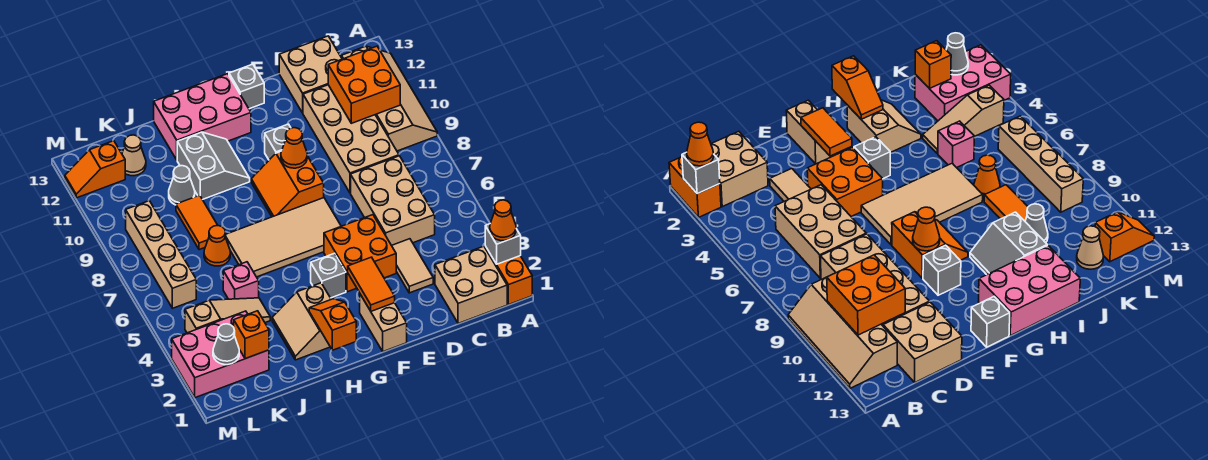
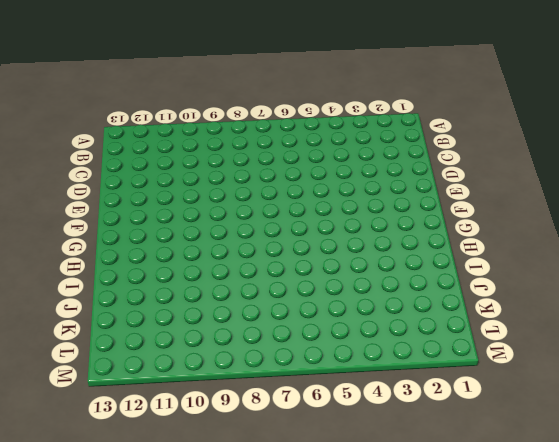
none -> orange 1x2 brick [485,246,532,305]
none -> tan 2x4 slope [342,46,437,151]
none -> tan 2x2 brick [435,246,507,323]
none -> tan 2x3 brick [351,156,435,245]

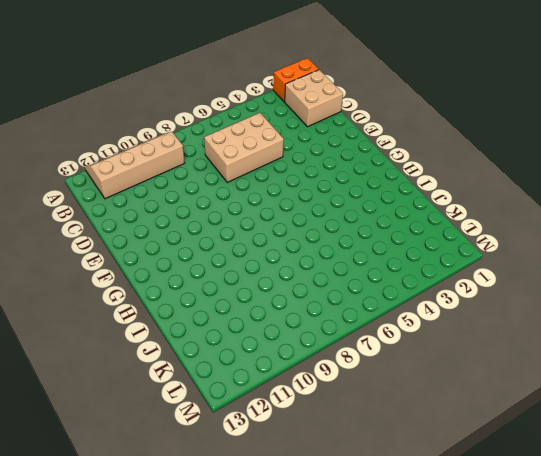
none -> tan 2x4 brick [303,85,399,193]
none -> tan 2x2 brick [279,36,342,113]
none -> tan 1x2 tile [392,239,433,293]
none -> orange 2x2 brick [324,215,396,292]

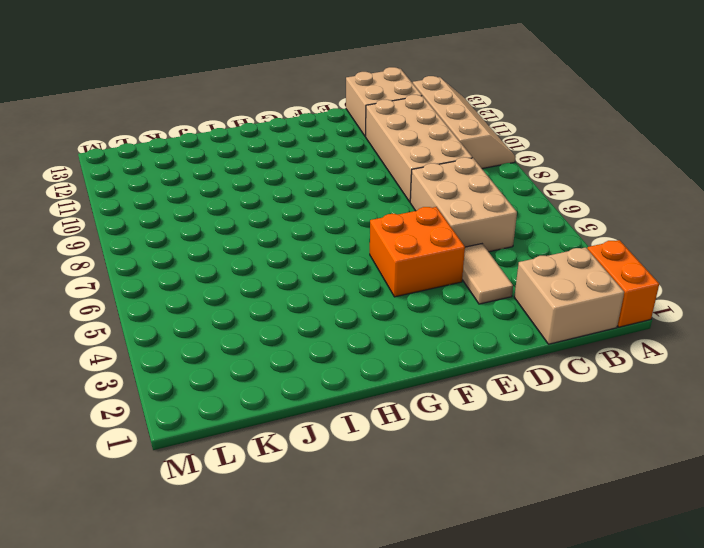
none -> tan 1x2 brick [360,294,407,352]
none -> tan 2x4 tile [225,198,341,277]
none -> orange 2x2 slope [251,151,324,217]
none -> grey 1x1 brick [265,124,291,160]

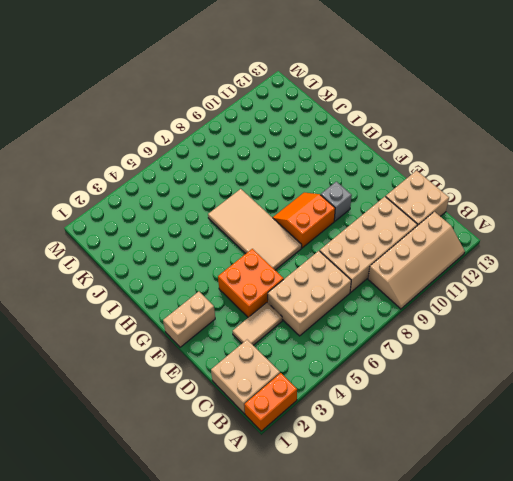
none -> grey 1x1 brick [229,64,264,109]
none -> grey 1x1 brick [311,253,346,298]
none -> pink 2x3 brick [154,74,251,160]
none -> tan 2x2 slope [272,283,331,360]

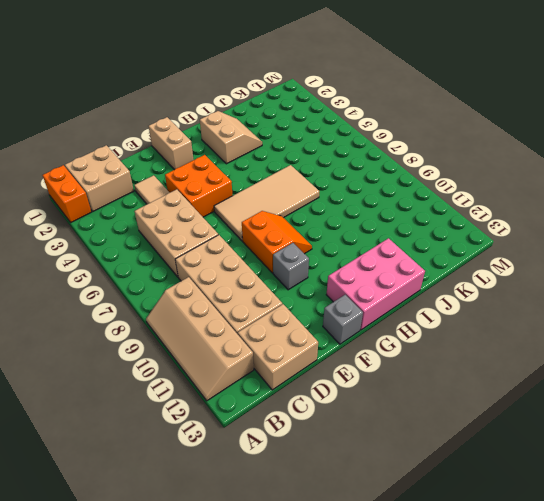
none -> grey 1x1 brick [311,253,346,298]
none -> grey 2x2 slope [177,132,250,199]
none -> tan 1x3 slope [185,298,270,333]
none -> pink 1x1 brick [223,262,259,299]

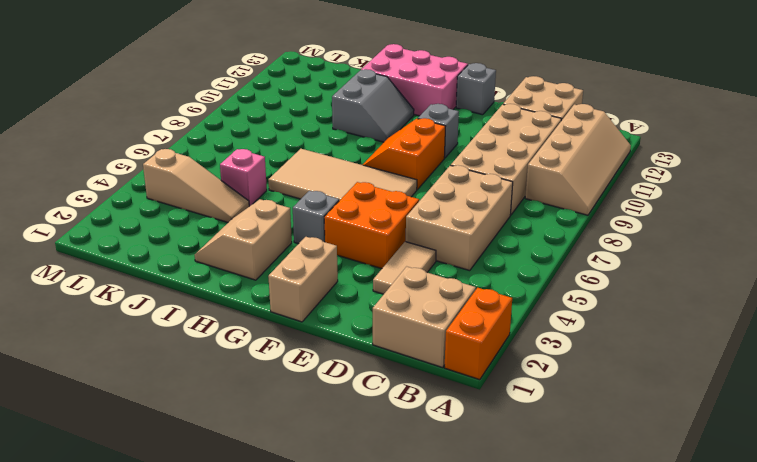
none -> orange 1x1 cone [204,226,230,266]
none -> orange 1x2 tile [176,195,218,250]
none -> grey 1x1 cone [169,166,195,205]
none -> pink 2x3 brick [172,311,269,398]

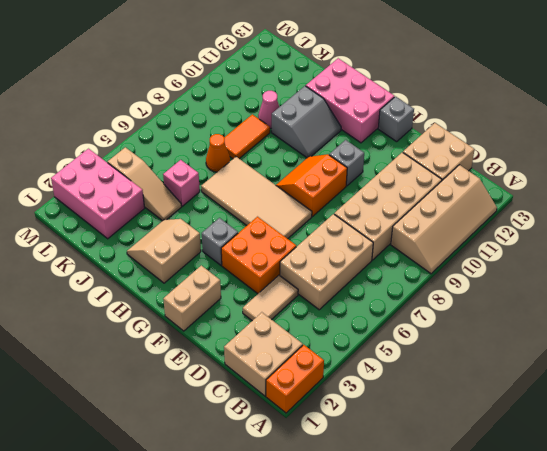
pink 1x1 cone [258,91,279,128] -> grey 1x1 cone [169,166,195,205]
none -> tan 1x1 cone [122,135,146,176]
none -> tan 1x4 brick [126,201,196,308]
none -> orange 1x2 slope [65,141,125,198]
none -> grey 1x1 brick [485,224,521,264]

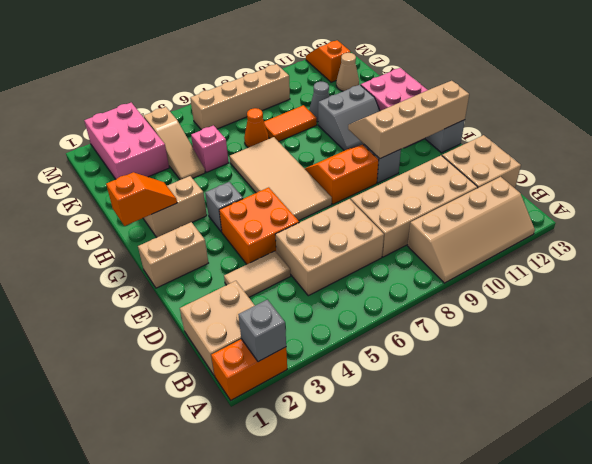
tan 2x4 slope [348,81,469,159] -> none
none -> orange 2x2 brick [328,46,400,123]
none -> orange 1x2 tile [348,257,395,311]
none -> orange 1x1 cone [281,128,307,168]
none -> orange 1x1 brick [234,311,269,359]

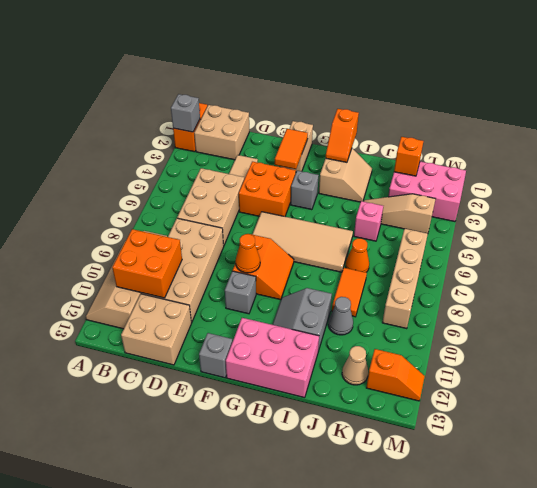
none -> grey 1x1 cone [213,324,239,365]
none -> orange 1x1 cone [490,200,516,241]

